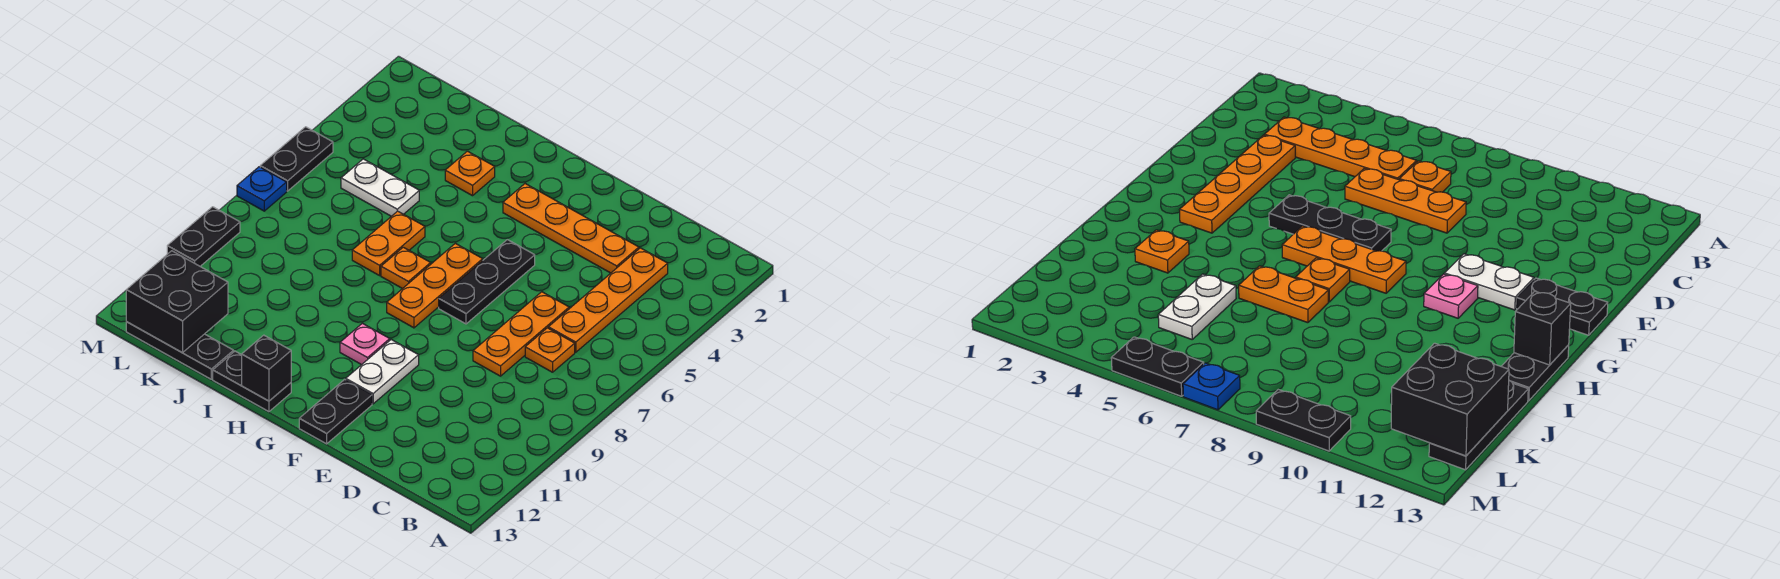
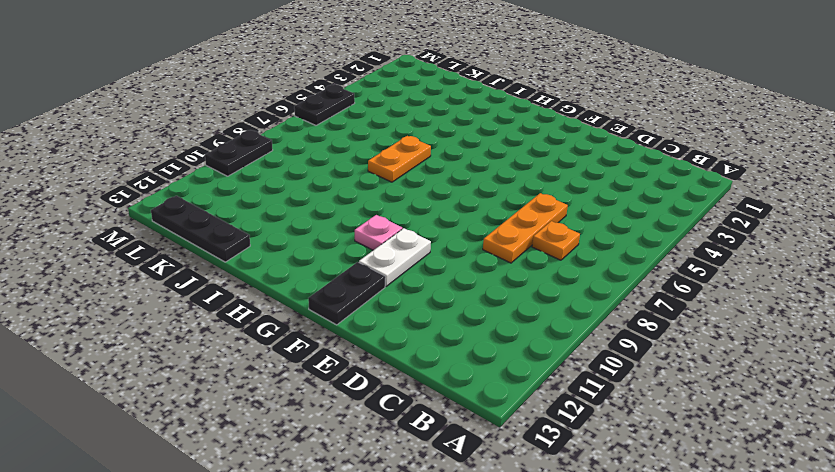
none -> orange 1x4 plate [548,248,668,352]
none -> orange 1x4 plate [503,184,639,273]
none -> black 1x3 plate [439,240,535,324]

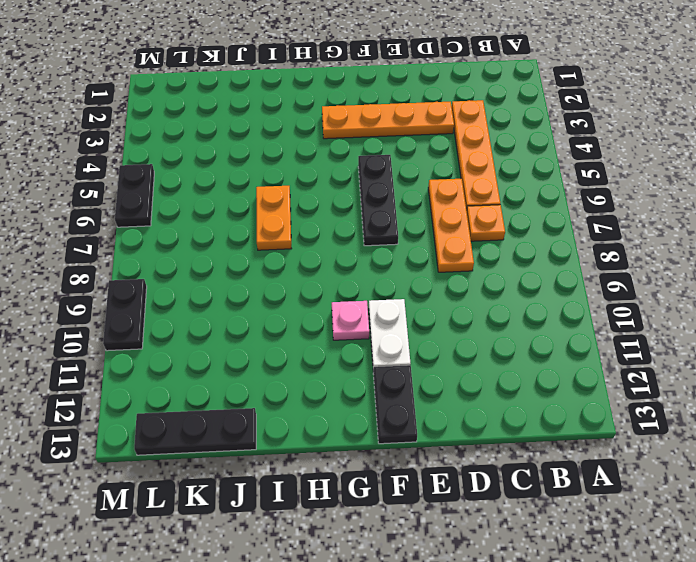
none -> orange 1x3 plate [387,243,483,328]
none -> orange 1x1 plate [381,247,431,289]
none -> black 1x2 plate [213,351,291,412]

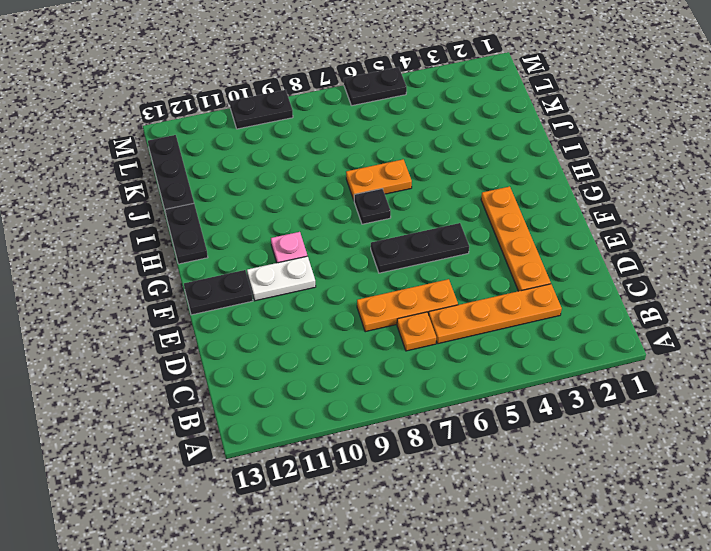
black 1x1 plate [354,189,391,224] -> orange 1x1 plate [381,247,431,289]
none -> orange 1x3 plate [387,243,483,328]
none -> orange 1x1 plate [445,151,495,196]
none -> white 1x2 plate [341,159,419,216]

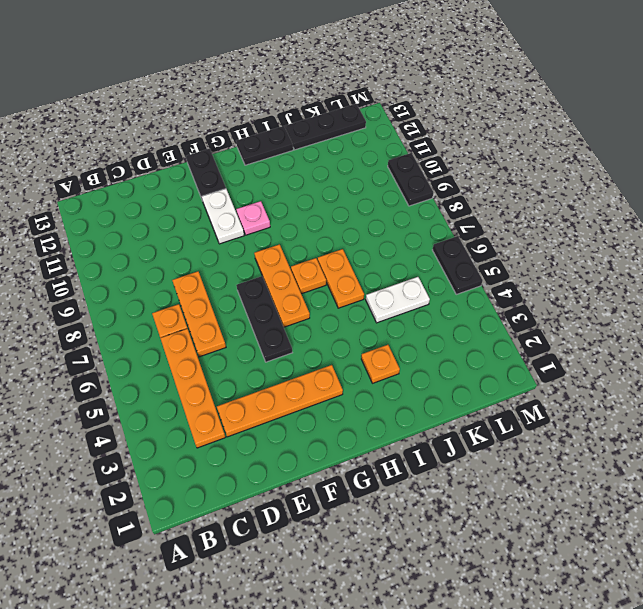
none -> blue 1x1 plate [237,167,287,211]
none -> black 1x1 brick [242,335,291,401]
none -> black 2x2 brick [126,251,228,353]

